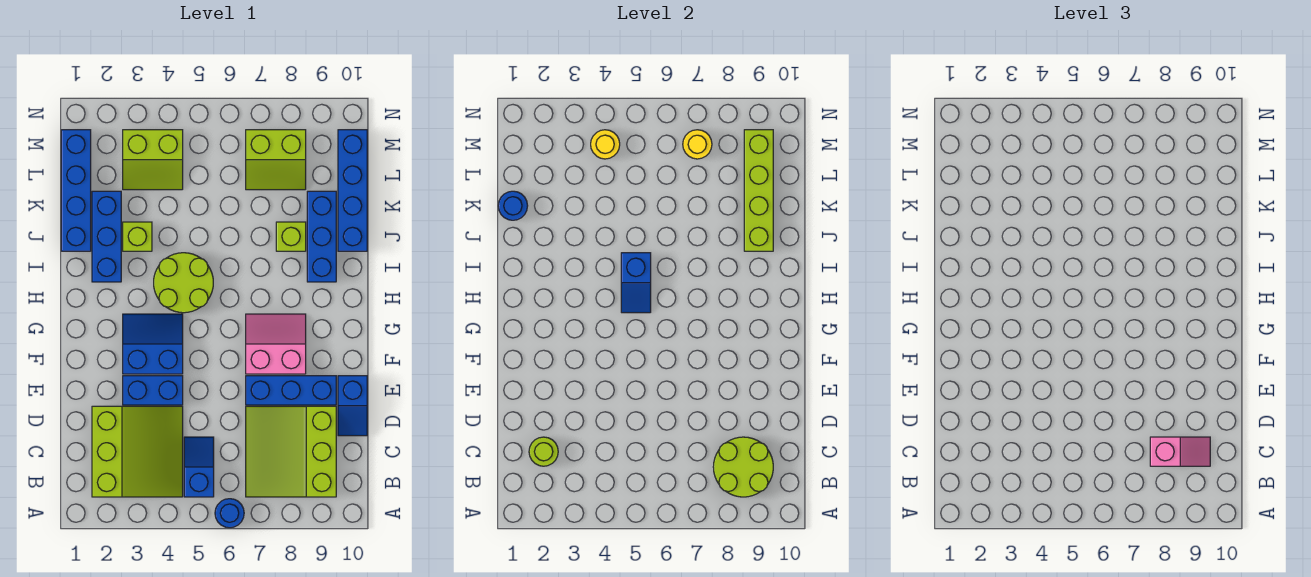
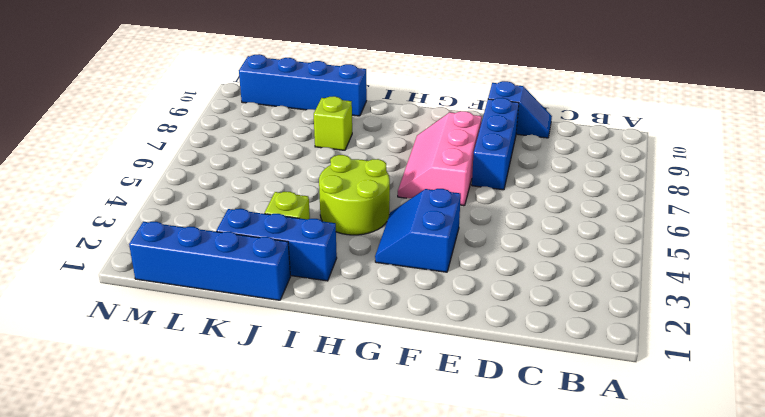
pink 2x3 slope [398,111,482,206] -> pink 2x2 slope [246,314,306,374]
none -> blue 1x1 round brick [215,499,244,528]
none -> lime 3x3 slope [92,406,183,497]
none -> blue 1x2 slope [184,437,214,497]

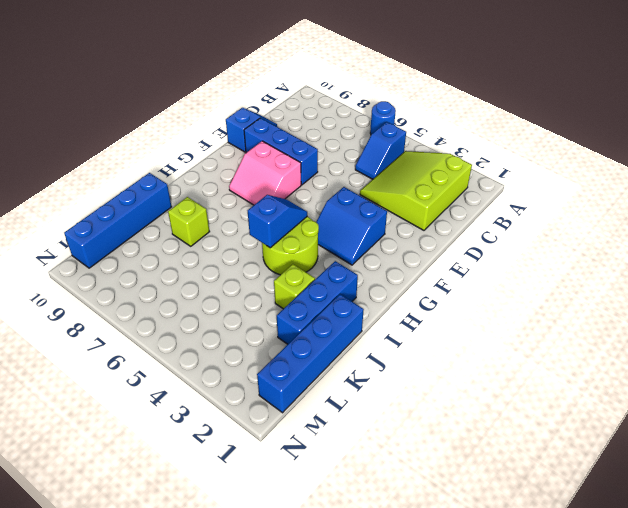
none -> lime 3x3 slope [246,406,336,497]
none -> blue 1x2 brick [123,376,183,405]
none -> blue 1x3 brick [307,191,336,282]

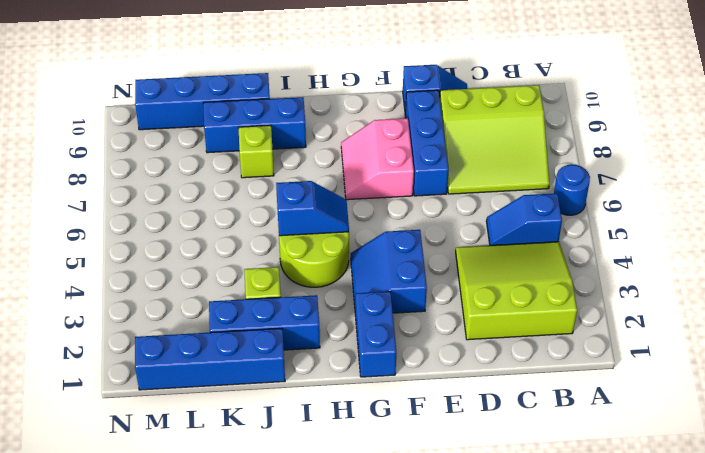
blue 1x2 brick [356,291,396,377] -> blue 1x2 brick moved to [123,376,183,405]
none -> lime 2x2 slope [123,130,183,190]
none -> lime 2x2 slope [246,130,306,190]
none -> lime 2x2 round brick [713,437,773,497]

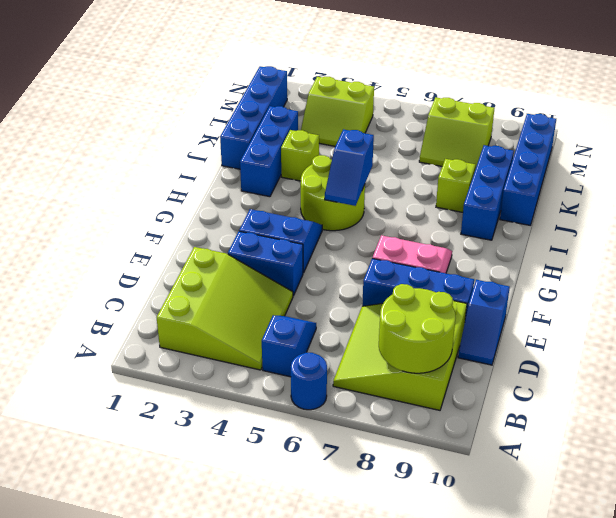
none -> lime 1x1 round brick [529,437,558,466]
none -> lime 1x4 brick [744,130,773,251]
none -> blue 1x1 round brick [498,191,528,220]

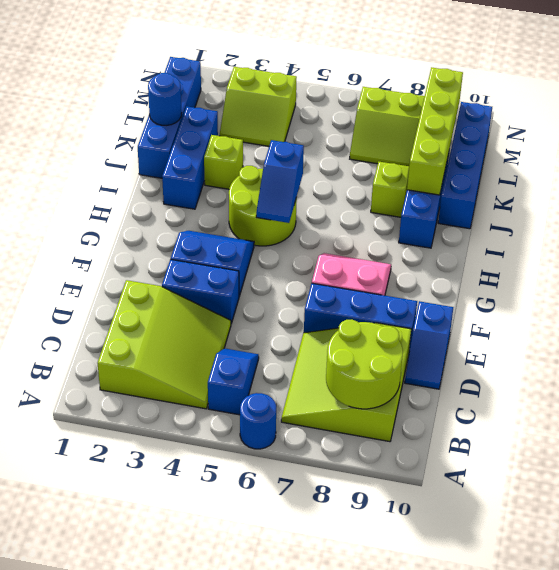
none -> lime 1x1 round brick [529,437,558,466]
none -> yellow 1x1 round brick [591,130,620,159]
none -> yellow 1x1 round brick [683,130,712,159]

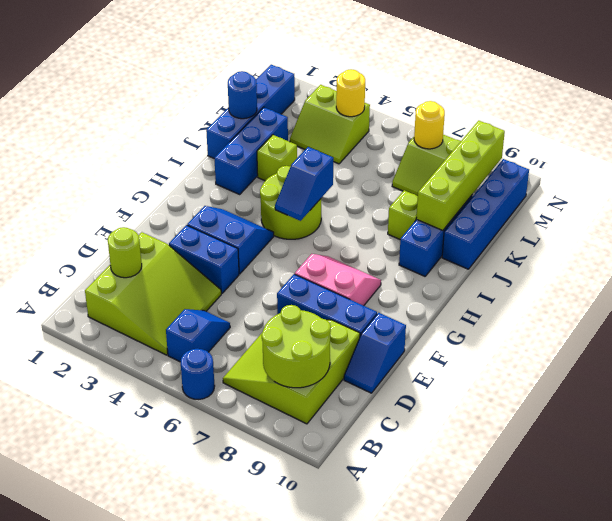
none -> pink 1x2 slope [1150,437,1210,466]

